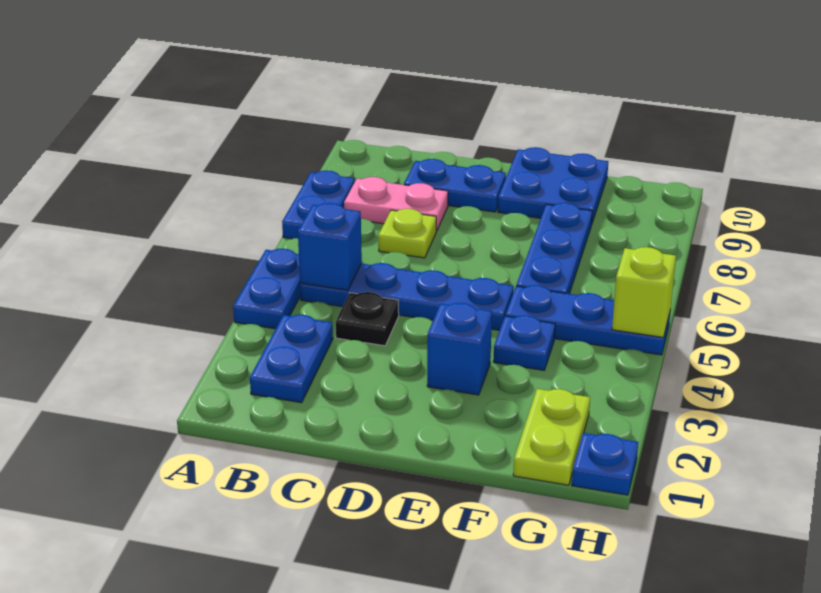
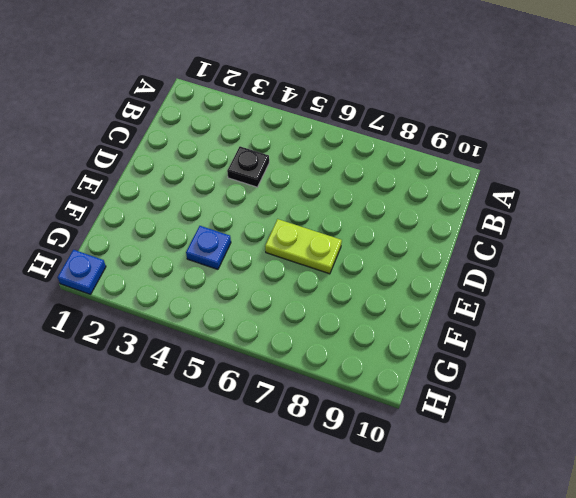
lime 1x2 plate [265,219,342,274] -> lime 1x2 plate moved to [513,389,590,485]
none -> blue 1x2 plate [233,248,301,329]
none -> blue 1x2 plate [282,171,355,239]
none -> blue 1x2 plate [250,315,333,403]

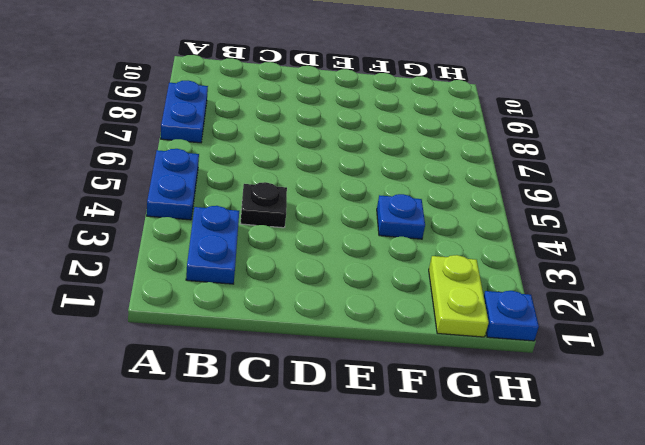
none -> blue 1x4 plate [300,263,513,330]
none -> pink 1x2 plate [344,177,448,231]
none -> lime 1x1 plate [378,209,436,258]

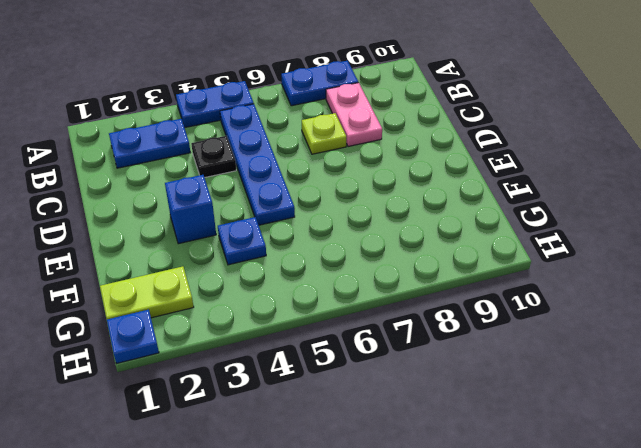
none -> blue 1x2 plate [404,159,506,212]
none -> blue 2x2 plate [498,147,608,225]
none -> blue 1x3 plate [505,285,670,355]

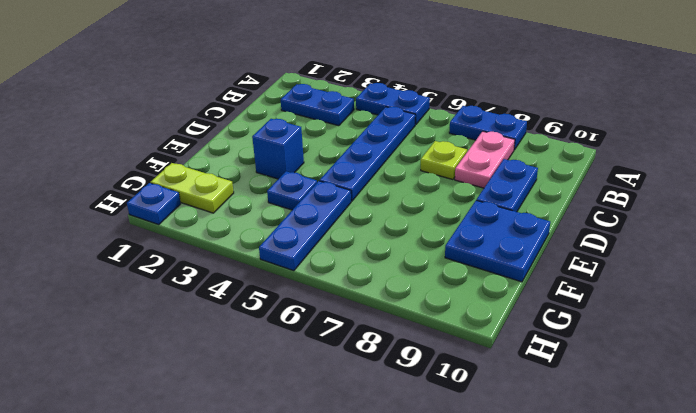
none -> black 1x1 plate [336,292,399,346]
none -> blue 1x3 plate [516,203,592,294]
none -> blue 1x1 brick [298,203,362,290]

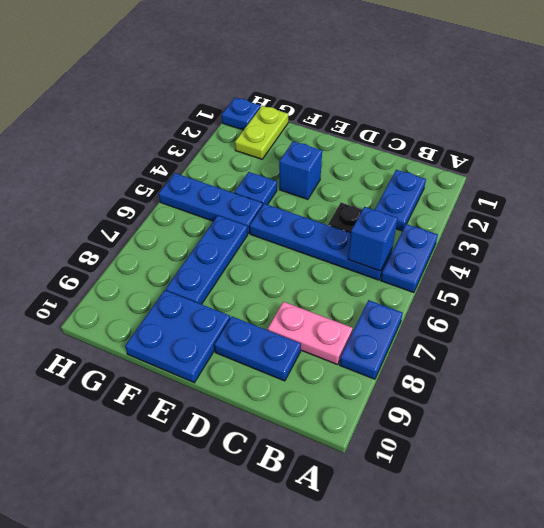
none -> lime 1x1 plate [378,209,436,258]
none -> lime 1x1 brick [612,247,676,338]

